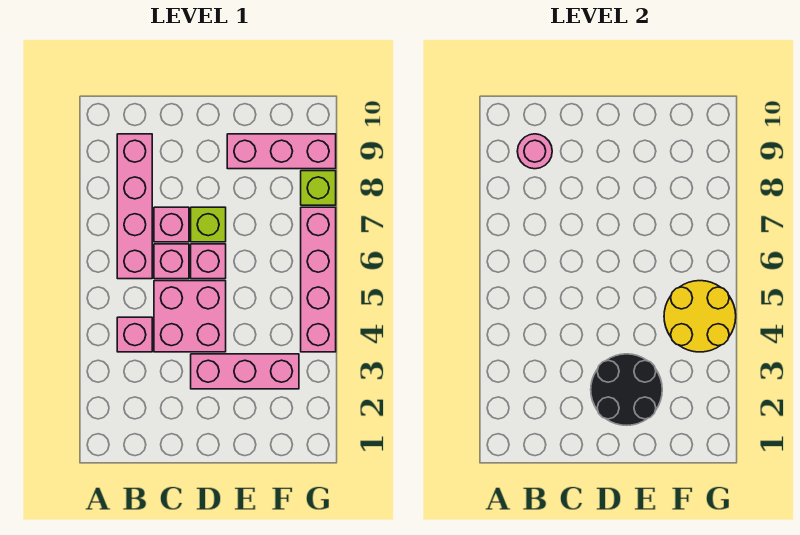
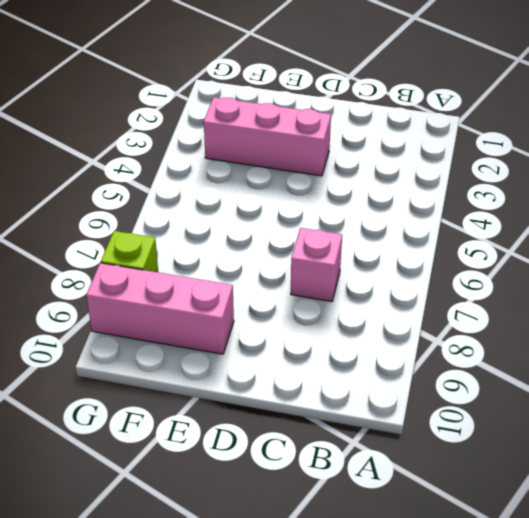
none -> pink 1x1 brick [117,317,152,352]
none -> pink 1x4 brick [117,134,152,279]
none -> pink 2x2 brick [154,281,226,352]

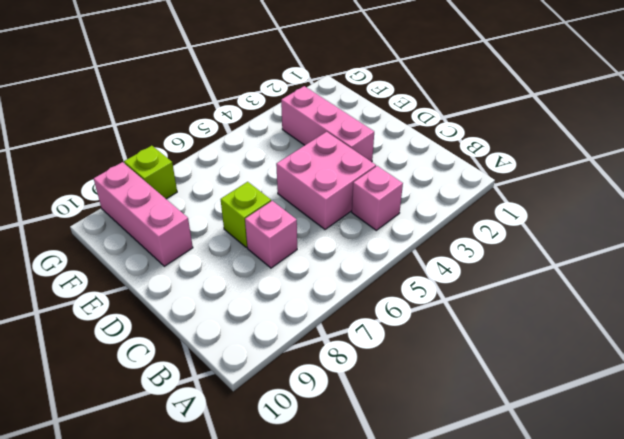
none -> pink 1x4 brick [117,134,152,279]
none -> pink 1x1 brick [154,244,189,279]
none -> pink 1x1 brick [191,244,226,279]

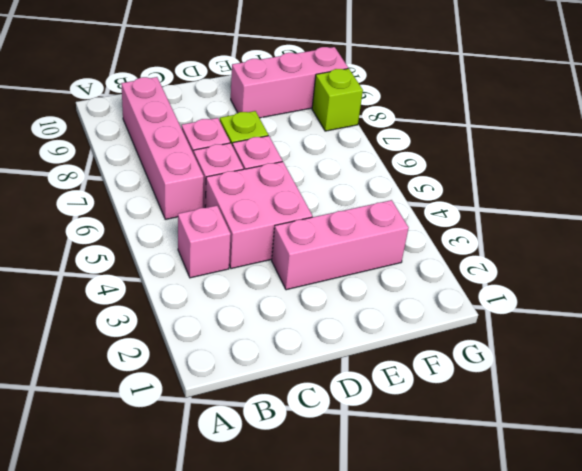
none -> pink 1x4 brick [301,207,336,352]
none -> pink 1x1 round brick [517,134,552,169]
none -> black 2x2 round brick [591,354,662,425]

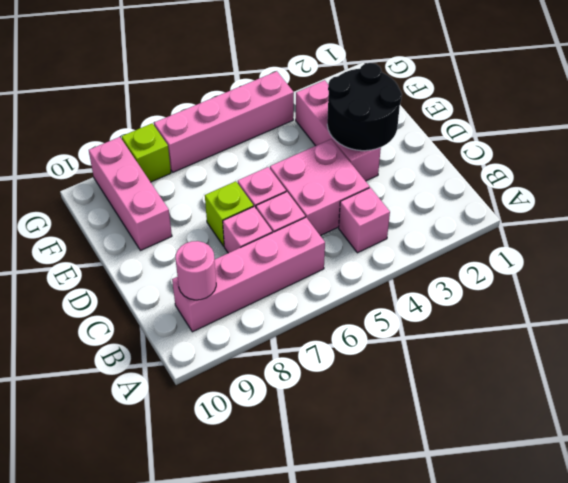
none -> yellow 2x2 round brick [664,281,736,352]

